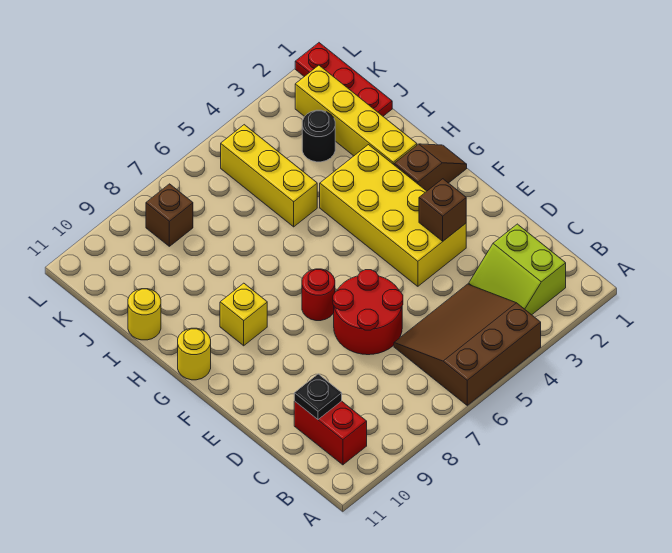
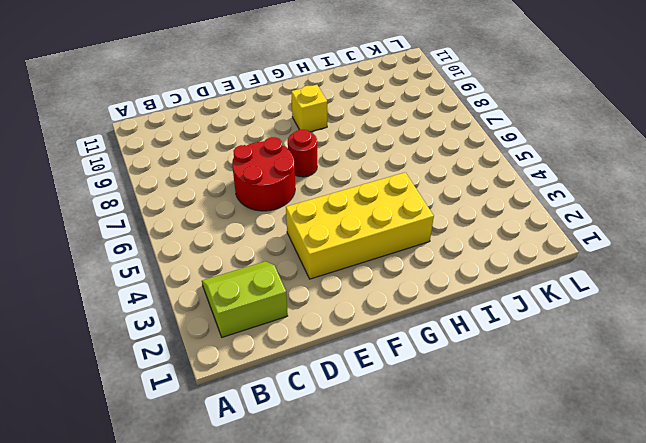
none -> brown 3x3 slope [394,284,541,405]
none -> red 1x2 brick [294,401,367,465]
none -> brown 1x2 slope [394,144,467,191]

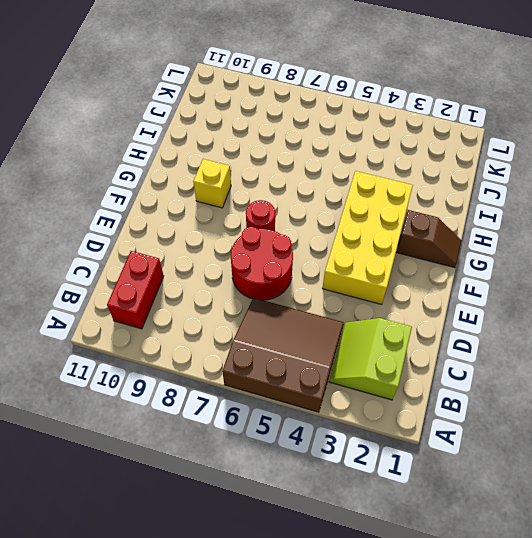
none -> yellow 1x1 round brick [178,328,211,380]
none -> yellow 1x4 brick [295,65,417,165]
none -> yellow 1x3 brick [221,125,317,227]

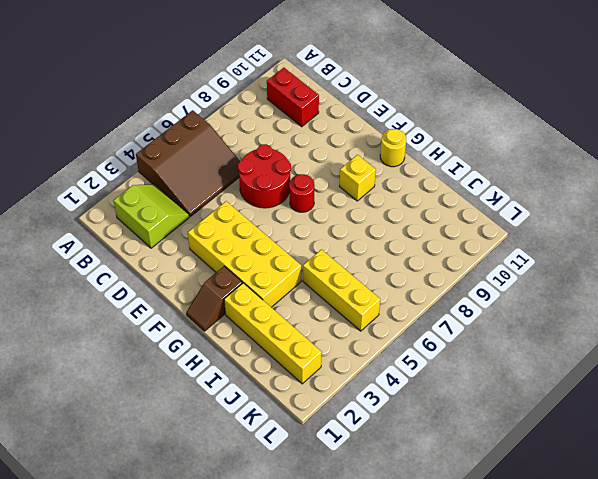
none -> yellow 1x1 round brick [128,289,161,340]
none -> red 1x3 plate [295,43,392,116]
none -> black 1x1 round brick [302,110,335,162]

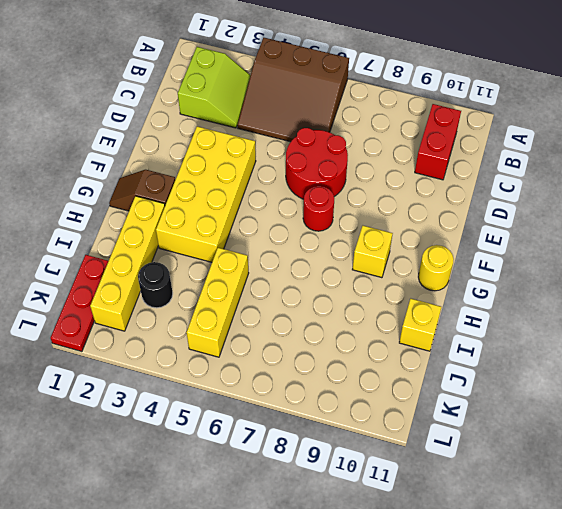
yellow 1x1 brick [399,299,441,351] -> yellow 1x1 round brick [128,289,161,340]
none -> brown 1x1 brick [146,184,193,246]
none -> black 1x1 plate [294,374,342,419]
none -> brown 1x1 brick [419,179,466,241]

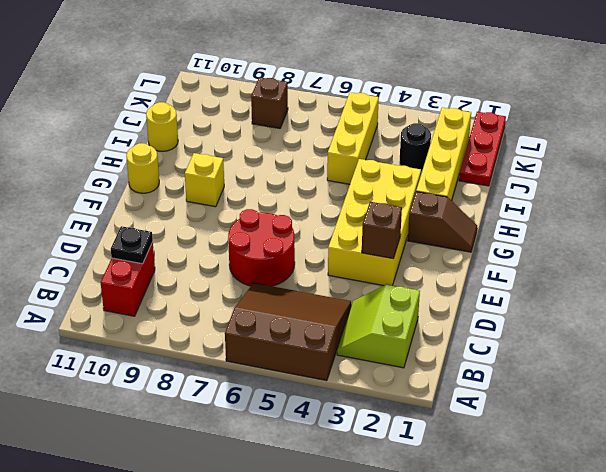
none -> red 1x1 round brick [302,269,335,321]

